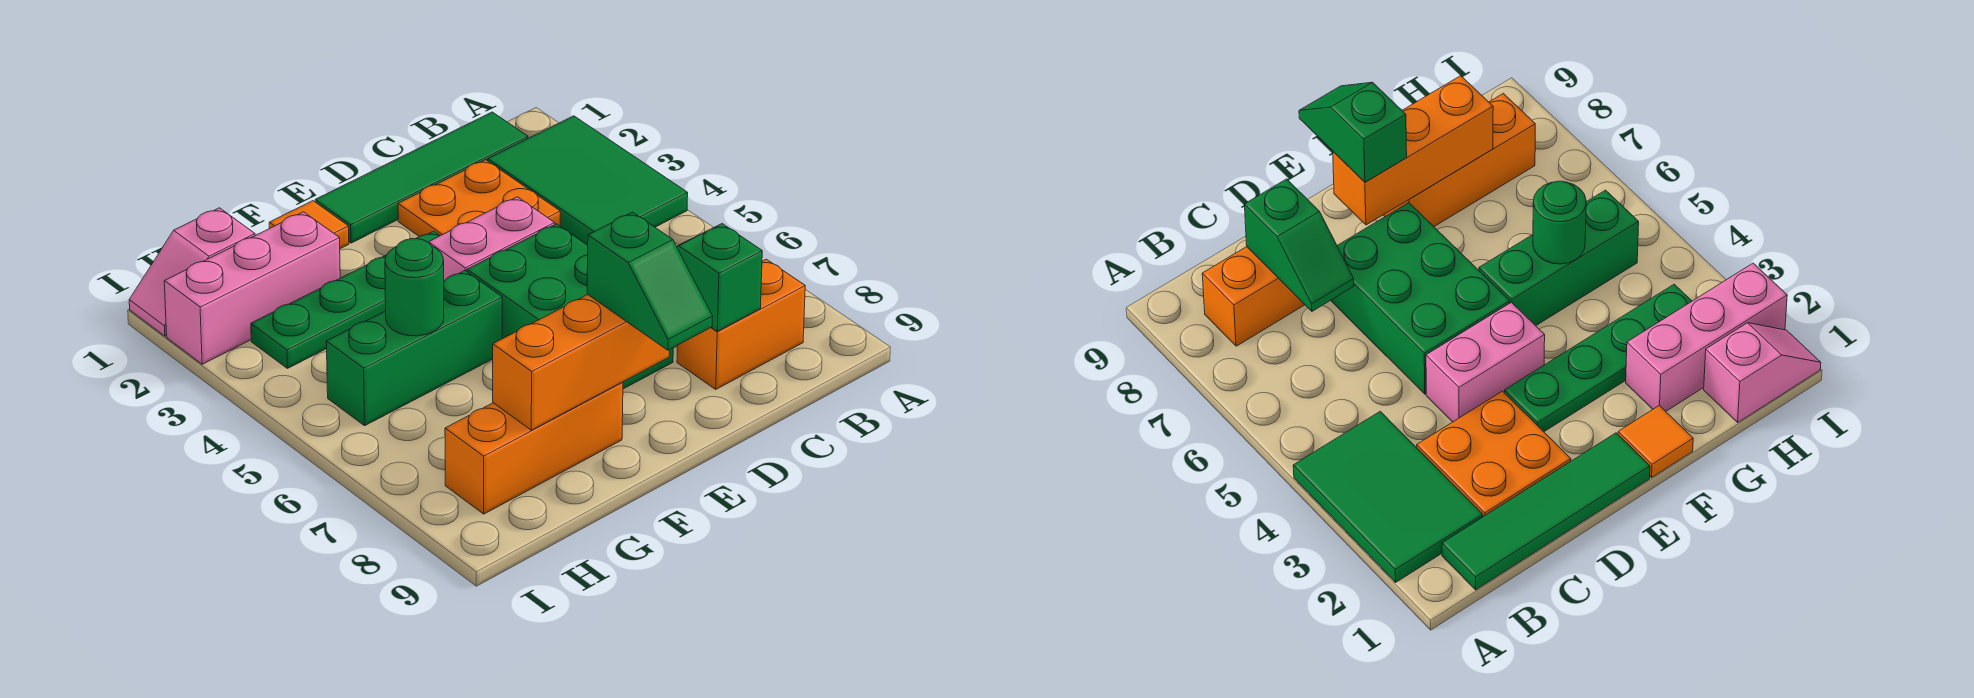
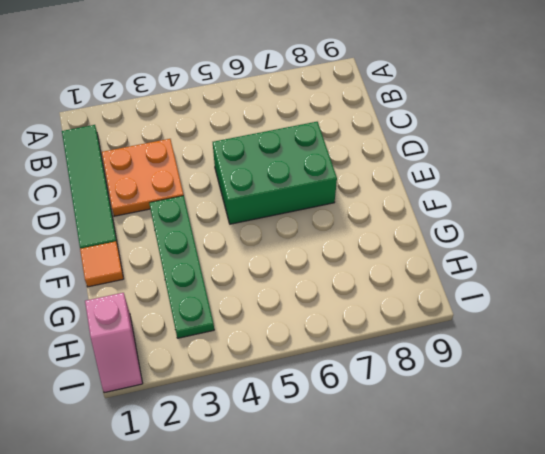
none -> green 2x3 tile [488,116,688,245]
none -> orange 1x2 brick [677,259,805,389]
none -> pink 1x2 brick [428,197,555,281]

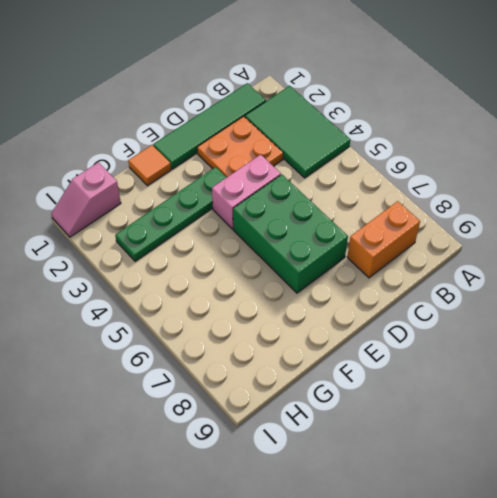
none -> green 1x3 brick [326,271,502,426]
none -> orange 1x3 brick [445,382,623,514]
none -> pink 1x3 brick [164,212,340,364]

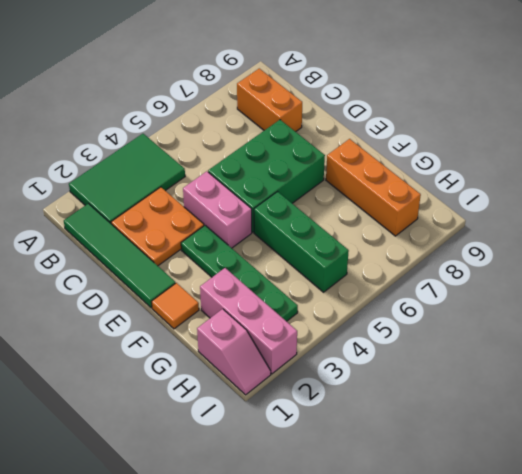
none -> green 1x2 slope [677,224,762,331]
none -> orange 1x3 brick [493,295,669,430]
none -> green 1x1 round brick [385,239,444,336]

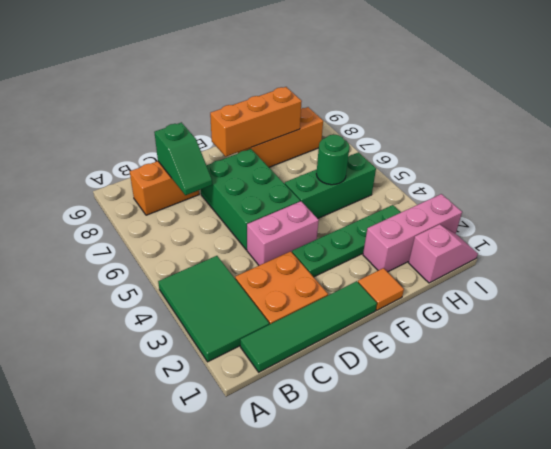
none -> green 1x2 slope [587,212,713,350]

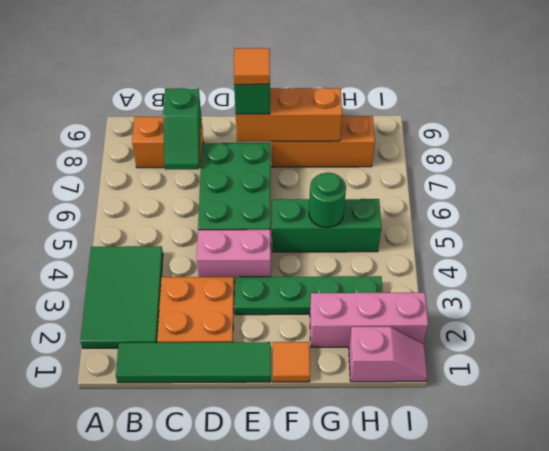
orange 1x1 tile [234,48,270,85] -> none

